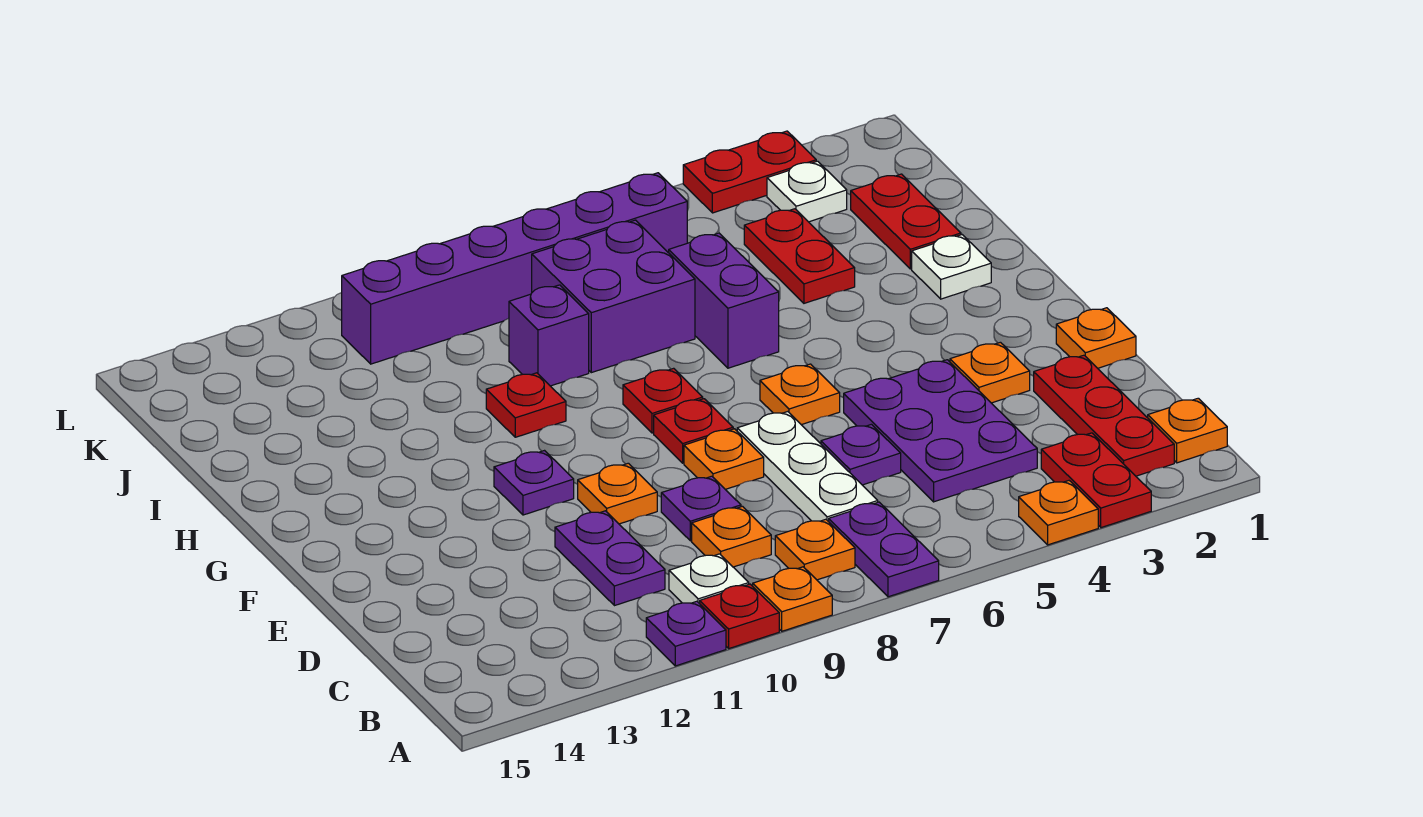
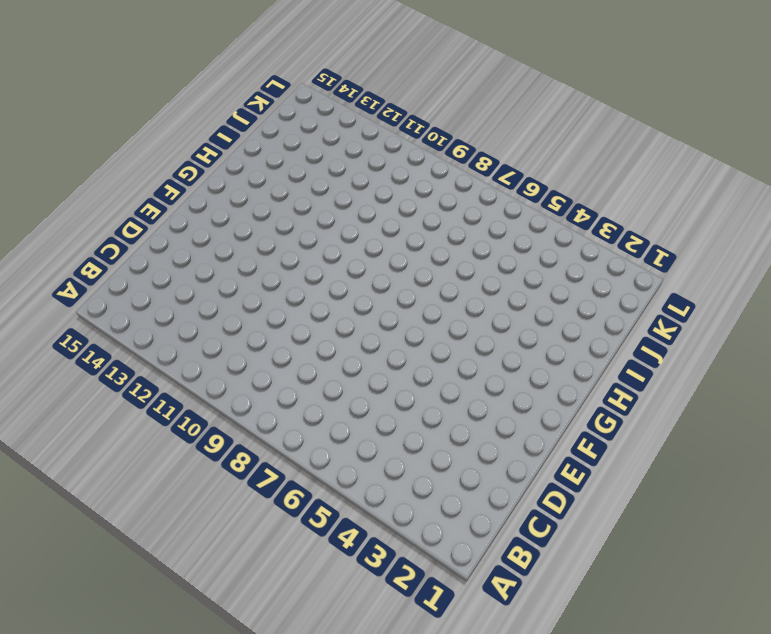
none -> red 1x2 plate [1041,433,1151,528]
none -> orange 1x1 plate [1019,481,1098,545]
none -> purple 1x2 plate [829,502,939,597]
none -> orange 1x1 plate [753,567,832,631]

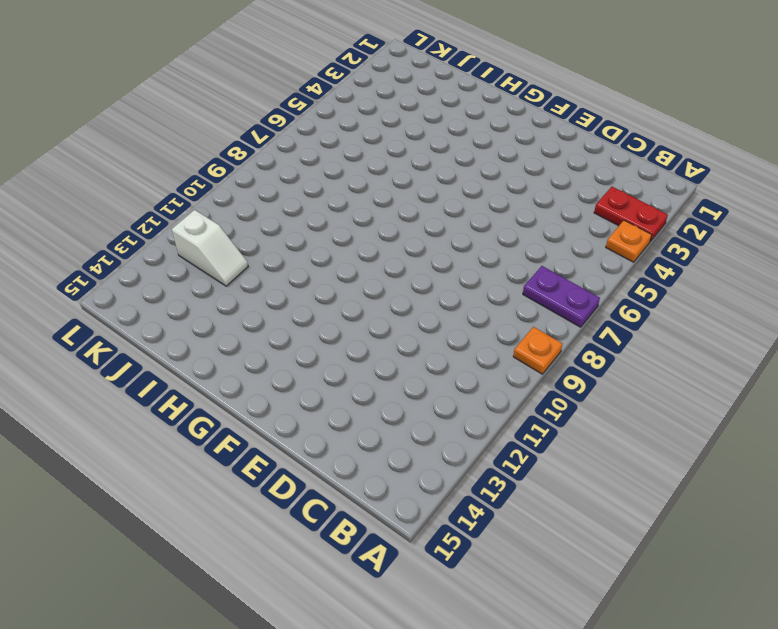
white 1x2 slope [172,210,248,286] -> none
none -> red 1x1 plate [700,584,779,648]
none -> purple 1x1 plate [646,601,726,666]
none -> orange 1x1 plate [1148,398,1227,463]
none -> red 1x3 plate [1034,355,1174,476]

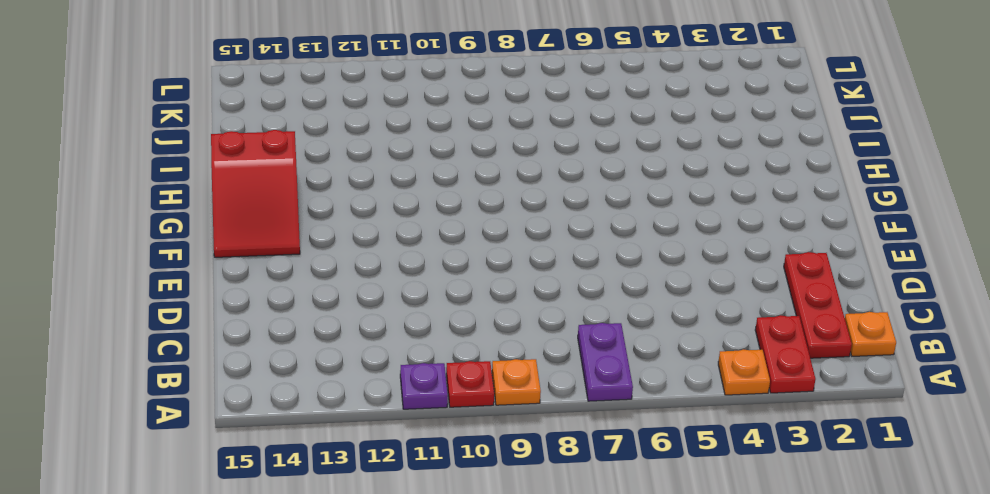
red 2x3 slope [211,130,300,257] -> none
none -> orange 1x1 plate [775,519,855,580]
none -> white 1x1 plate [669,554,749,604]
none -> purple 2x3 plate [844,360,1037,502]
none -> white 1x3 plate [737,412,878,522]

